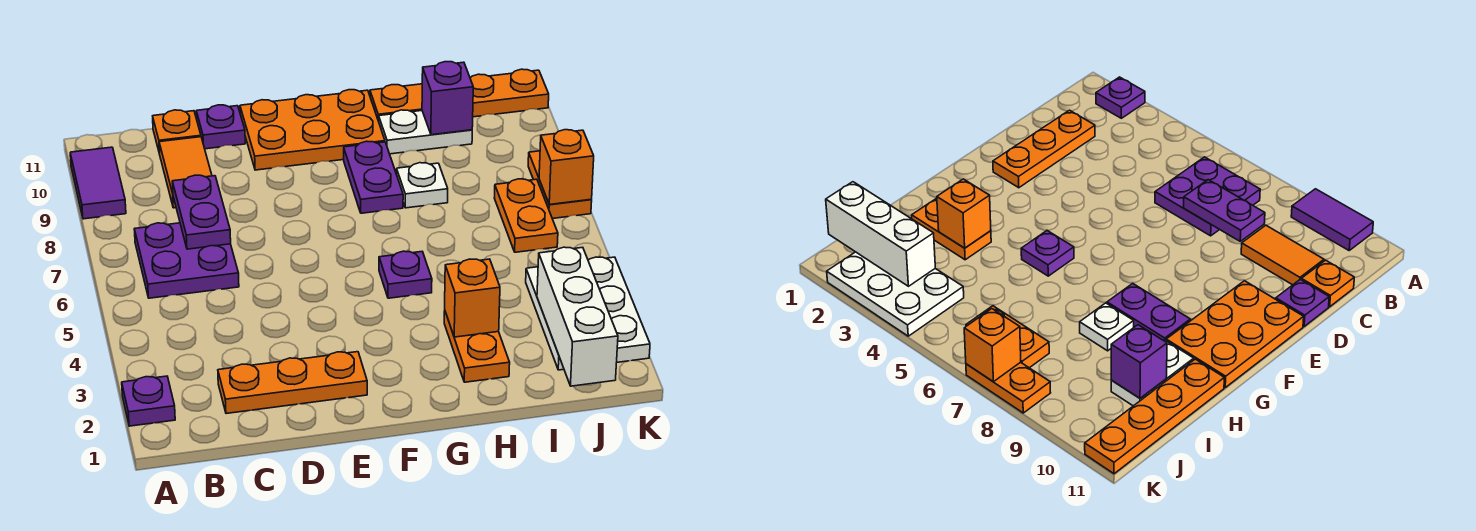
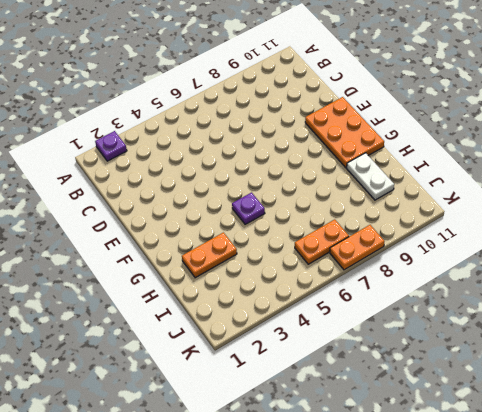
none -> purple 1x2 tile [70,147,126,219]
none -> purple 2x2 plate [134,223,239,298]
none -> orange 1x3 plate [218,352,367,414]

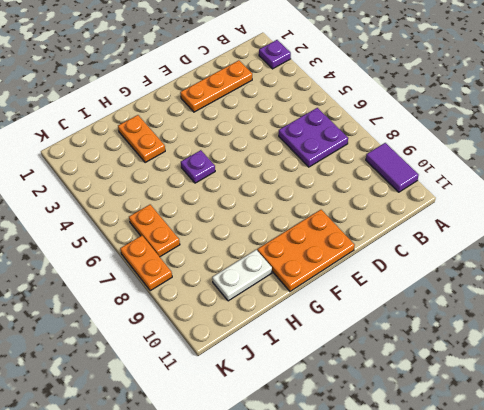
none -> orange 1x2 tile [159,137,212,208]
none -> orange 1x1 plate [153,110,201,154]
none -> purple 1x1 plate [196,105,245,149]

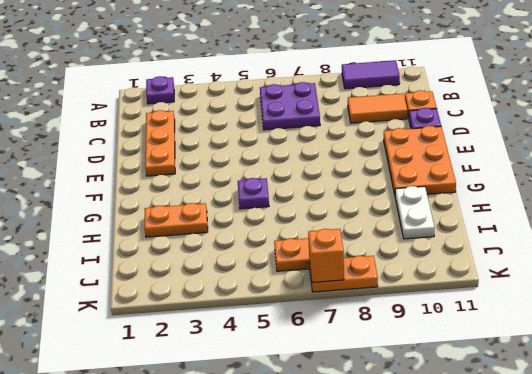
none -> purple 1x2 plate [344,141,403,213]
none -> white 1x1 plate [397,163,448,208]
none -> orange 1x4 plate [370,69,549,121]

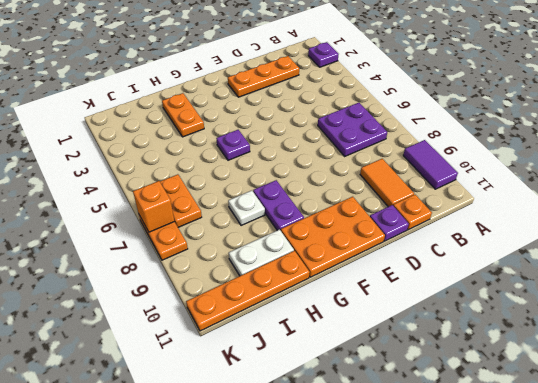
none -> white 2x3 plate [526,257,650,370]
none -> purple 1x2 plate [172,175,231,249]
none -> orange 1x1 brick [445,259,500,337]

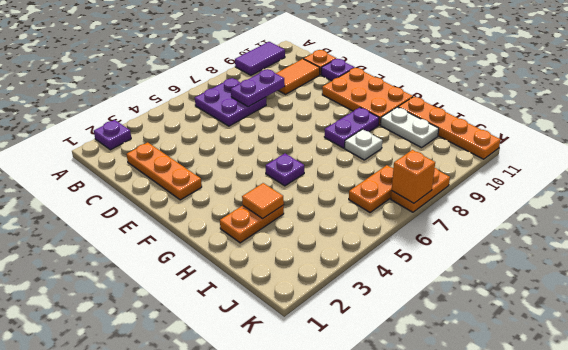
orange 1x1 tile [242,183,284,219] -> orange 1x1 brick [445,259,500,337]
none -> white 2x3 plate [526,257,650,370]
none -> purple 1x1 brick [422,62,473,135]
none -> white 1x3 brick [537,247,618,386]

